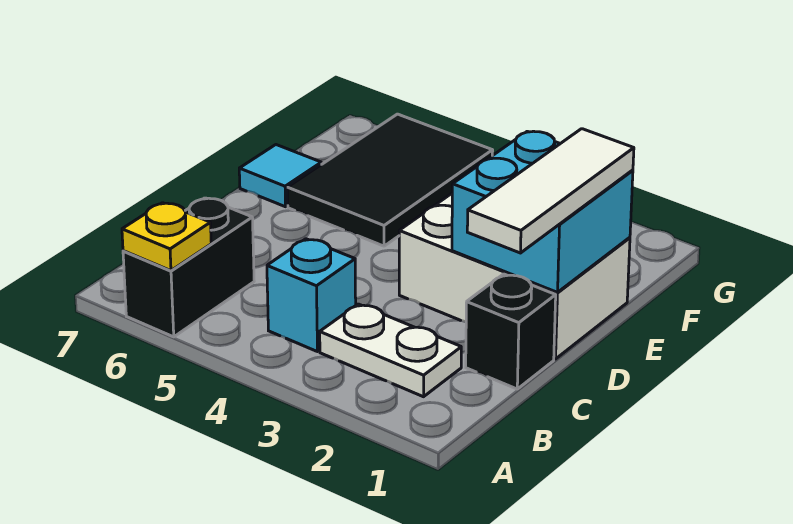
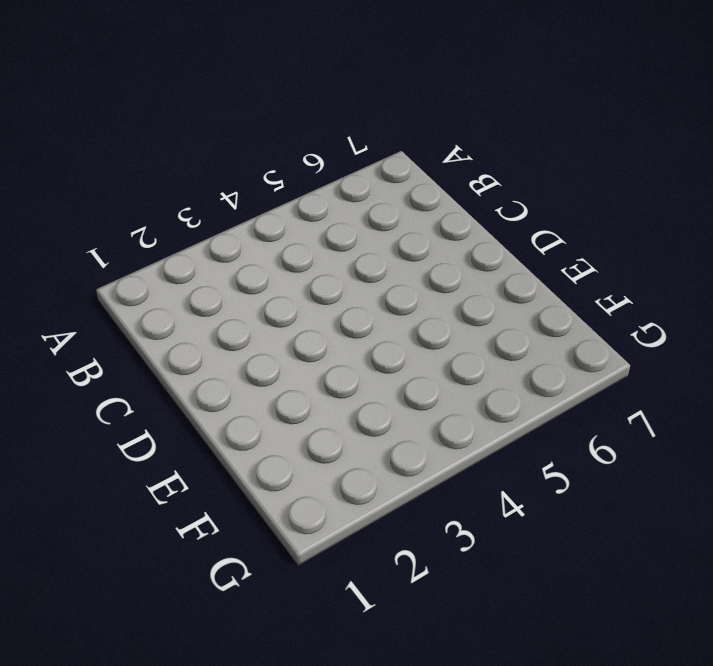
none -> black 1x2 brick [123,198,254,337]
none -> white 1x2 plate [320,304,461,397]

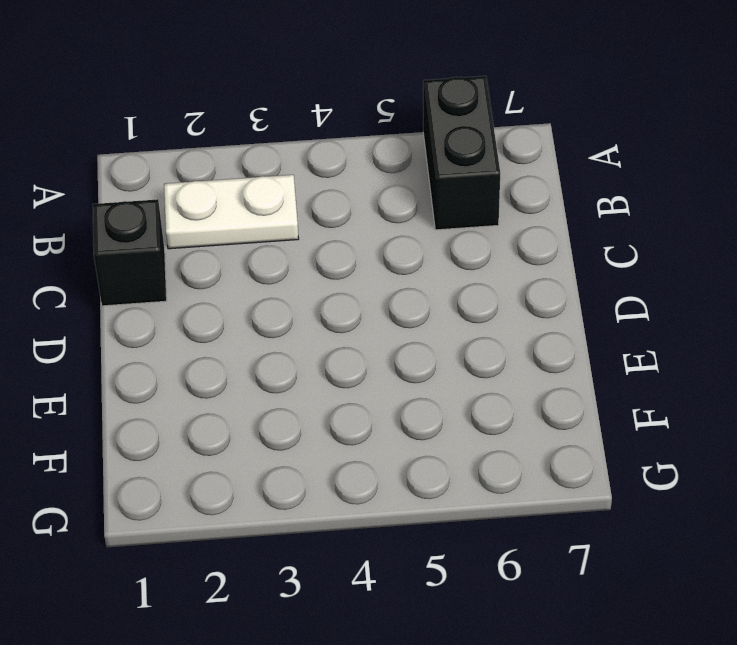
none -> cyan 1x1 brick [267,239,356,352]
none -> white 2x3 brick [399,194,630,359]

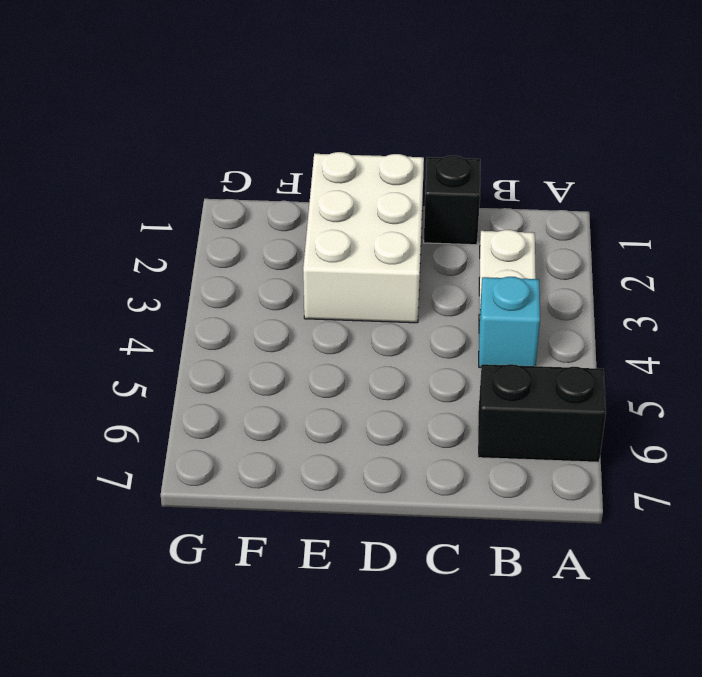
none -> black 2x3 tile [287,114,493,246]
none -> cyan 1x1 tile [239,145,321,207]

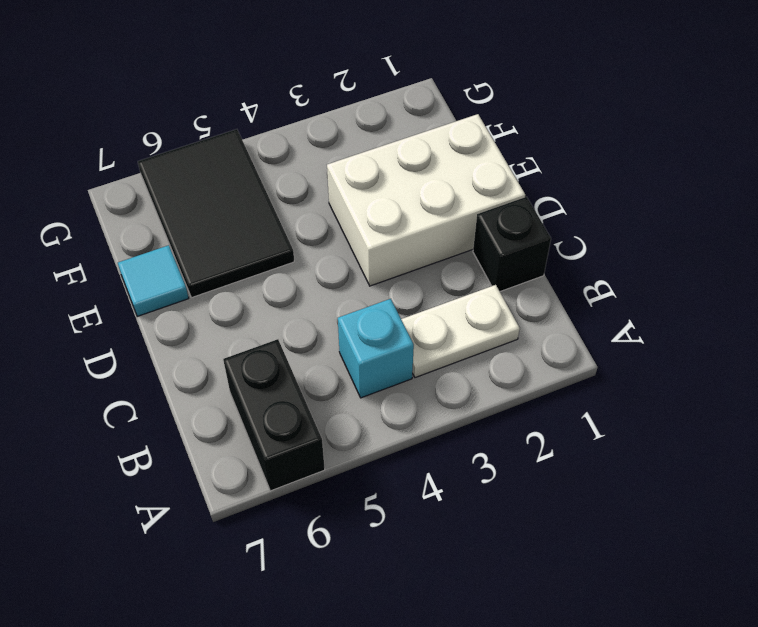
none -> yellow 1x1 plate [122,203,211,271]
none -> cyan 2x2 brick [452,131,633,292]

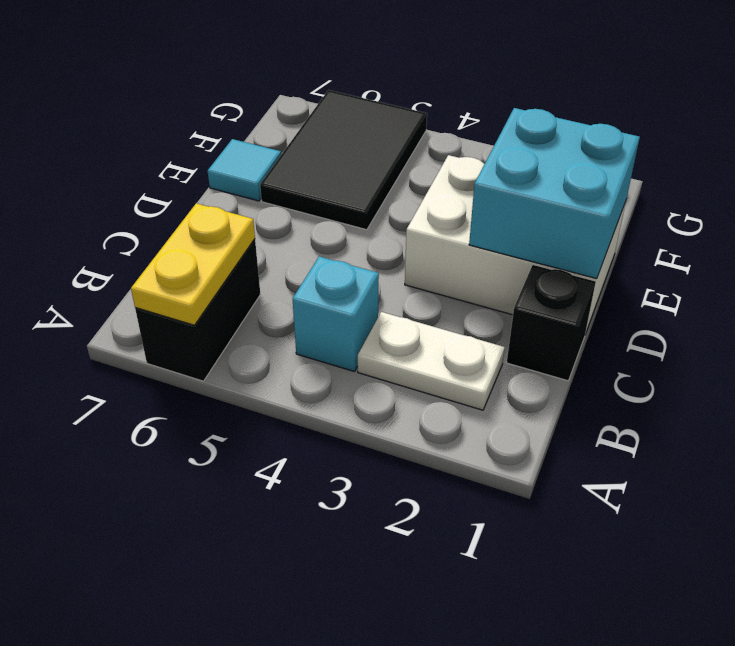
yellow 1x2 plate [131,203,255,325] -> yellow 1x1 plate [122,203,211,271]
none -> white 1x3 tile [467,129,634,253]

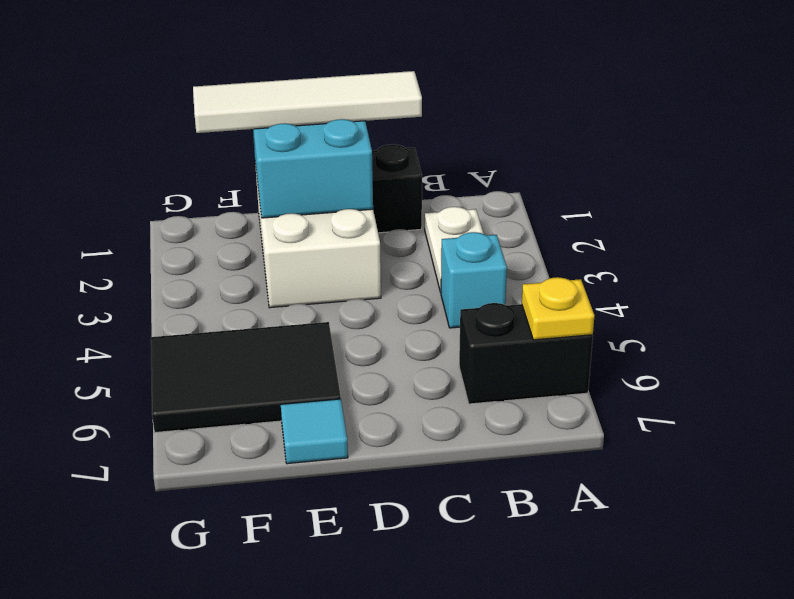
white 1x4 tile [193,71,422,133] -> white 1x3 tile [467,129,634,253]

